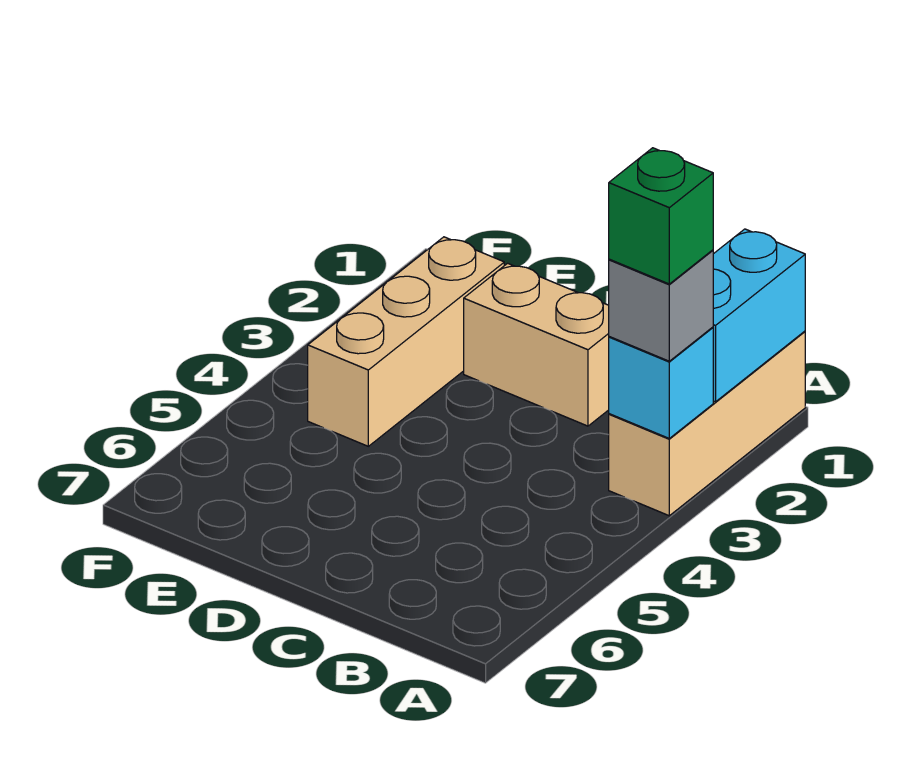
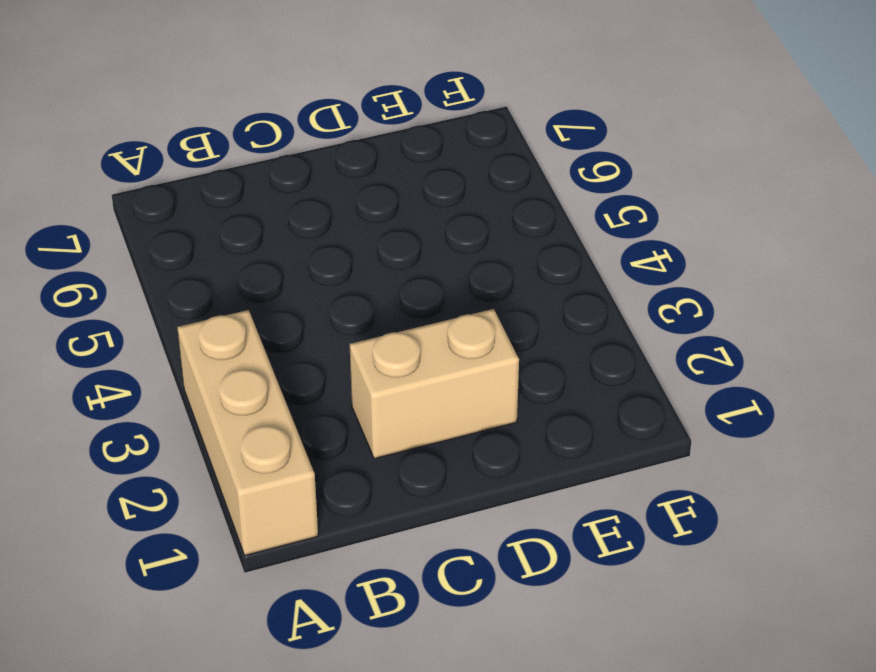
none -> tan 1x3 brick [308,237,504,446]
none -> cyan 1x2 brick [713,229,805,402]

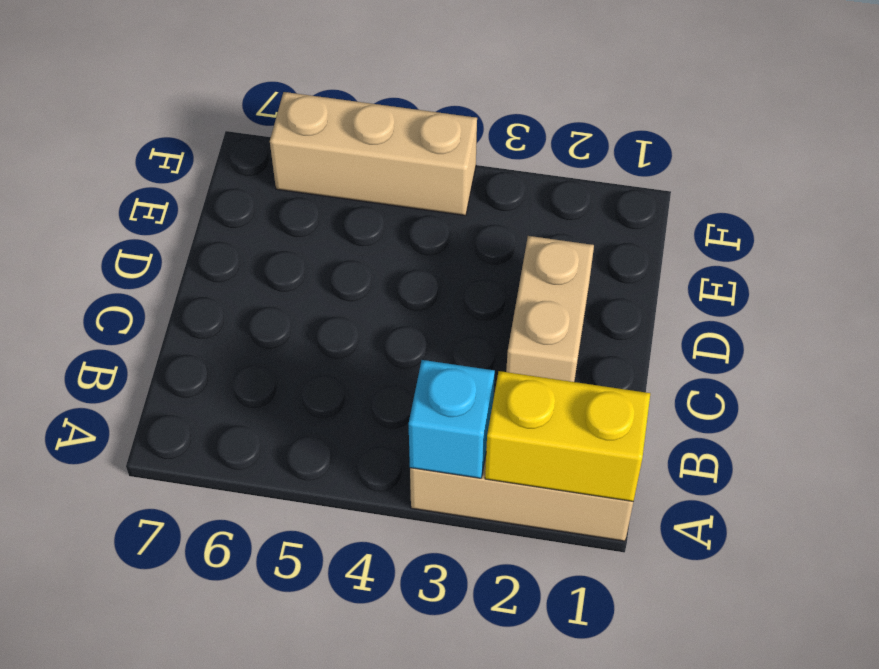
yellow 1x2 brick [485,371,650,502] -> cyan 1x2 brick [713,229,805,402]
tan 1x3 brick [270,92,477,216] -> tan 1x3 brick moved to [308,237,504,446]
none -> grey 1x1 brick [609,250,713,361]
none -> green 1x1 brick [609,148,713,284]

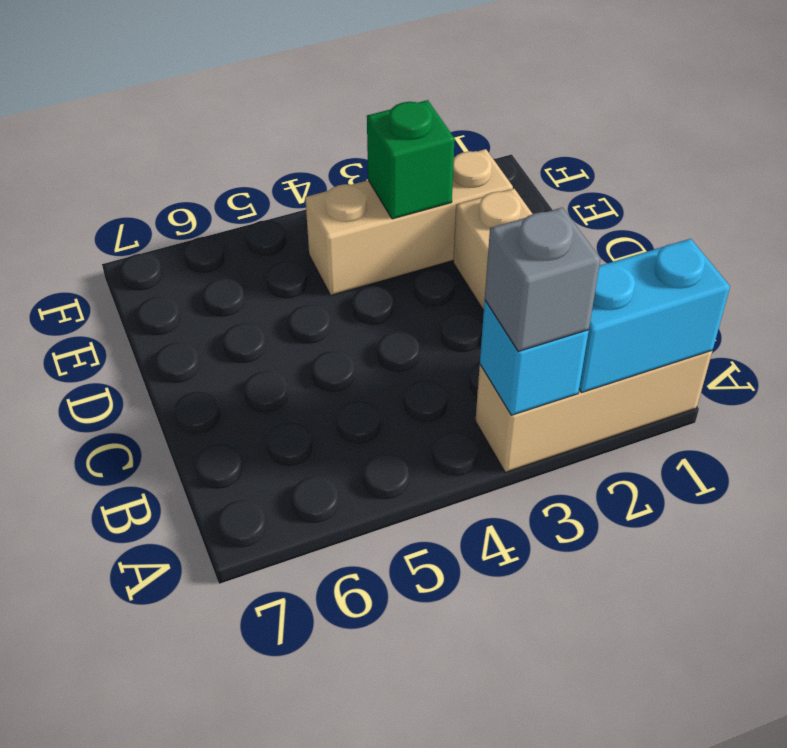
green 1x1 brick [367,100,455,219] -> green 1x1 brick moved to [609,148,713,284]

